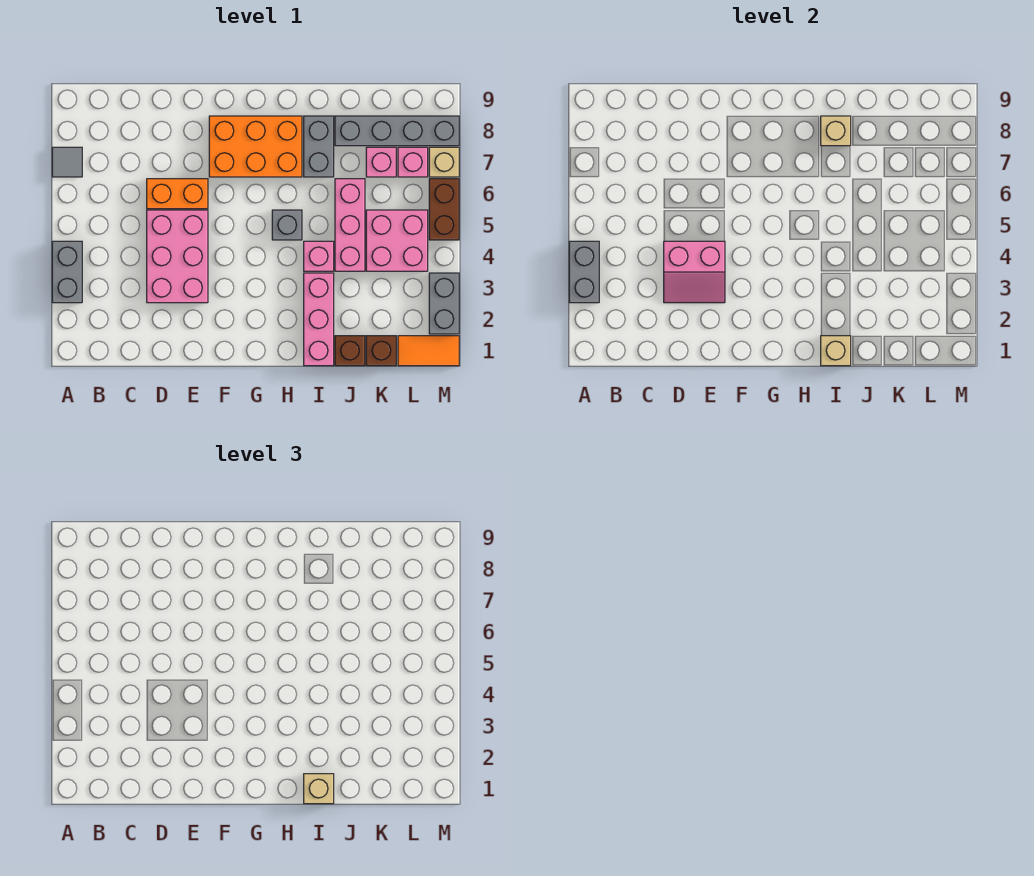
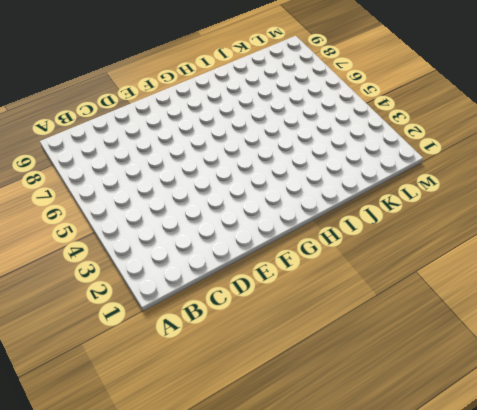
none -> grey 1x2 brick [52,241,82,303]
none -> grey 1x1 tile [52,147,82,177]
none -> pink 2x3 brick [147,210,208,303]

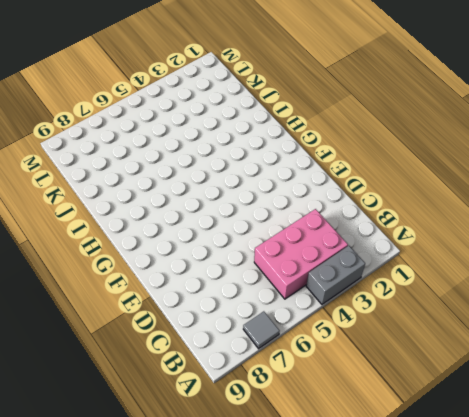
pink 2x3 brick [254,209,348,299] -> pink 2x3 brick moved to [147,210,208,303]
none -> orange 1x2 brick [147,179,208,209]
none -> orange 2x3 brick [209,116,302,177]
none -> grey 1x1 brick [272,210,302,240]

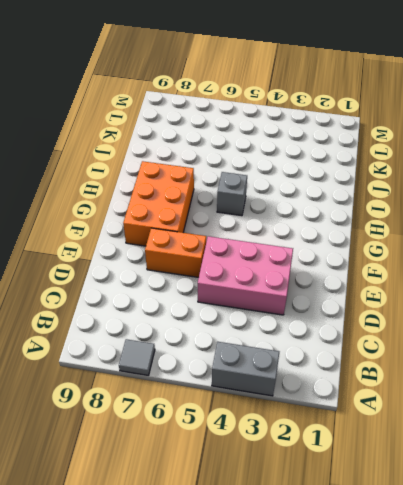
orange 1x2 brick [145,228,206,277] -> orange 1x2 brick turned to [147,179,208,209]
none -> pink 1x3 brick [304,273,334,366]
none -> pink 1x1 brick [304,241,334,271]
none -> grey 1x2 brick [304,116,334,177]

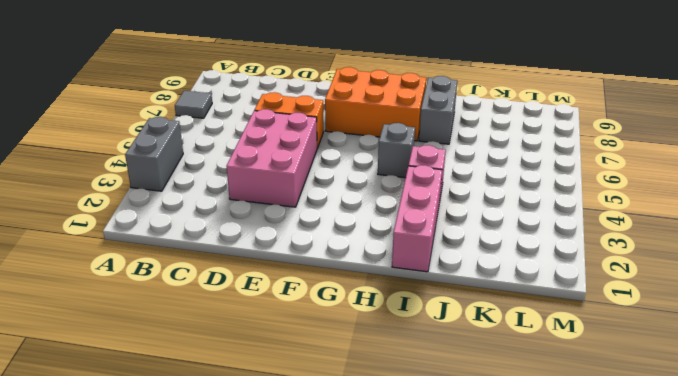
none -> brown 1x1 brick [335,336,365,366]
none -> pink 1x3 brick [335,179,365,271]
none -> grey 1x4 brick [335,116,459,146]

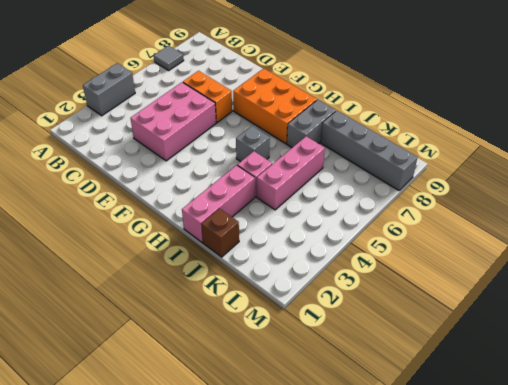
none -> brown 1x1 brick [366,336,396,366]
none -> pink 2x2 brick [366,210,428,271]
none -> pink 1x1 brick [366,147,396,177]

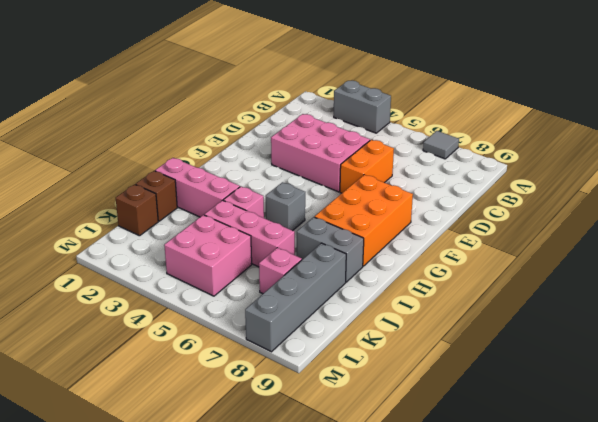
none -> orange 1x2 tile [398,336,459,366]
none -> pink 1x1 brick [398,147,428,177]
none -> grey 1x2 brick [429,273,459,334]

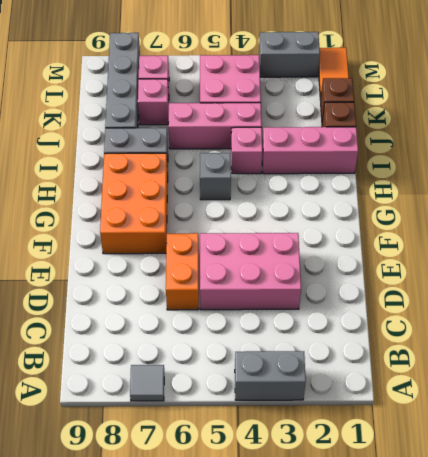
none -> brown 1x2 brick [429,179,459,240]
none -> tan 1x1 brick [429,147,459,177]
none -> grey 1x2 brick [569,241,599,303]

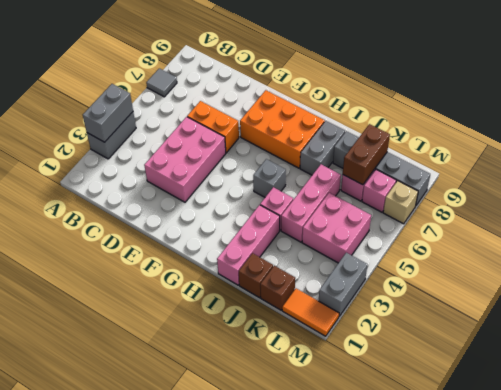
brown 1x2 brick [343,124,390,185] -> brown 1x2 brick moved to [429,179,459,240]
none -> pink 2x2 slope [664,241,725,303]
none -> tan 1x1 brick [821,336,851,366]
none -> tan 1x1 brick [821,116,851,146]

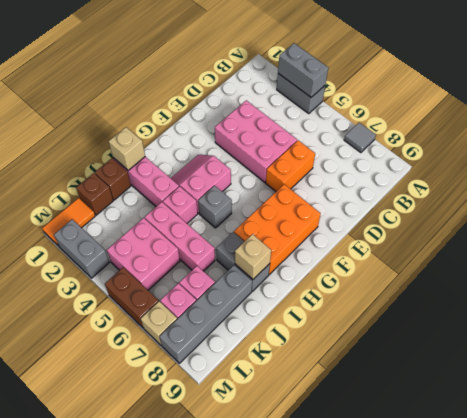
pink 2x2 slope [171,155,231,213] -> pink 2x2 slope moved to [664,241,725,303]
none -> tan 1x1 brick [304,774,334,804]

